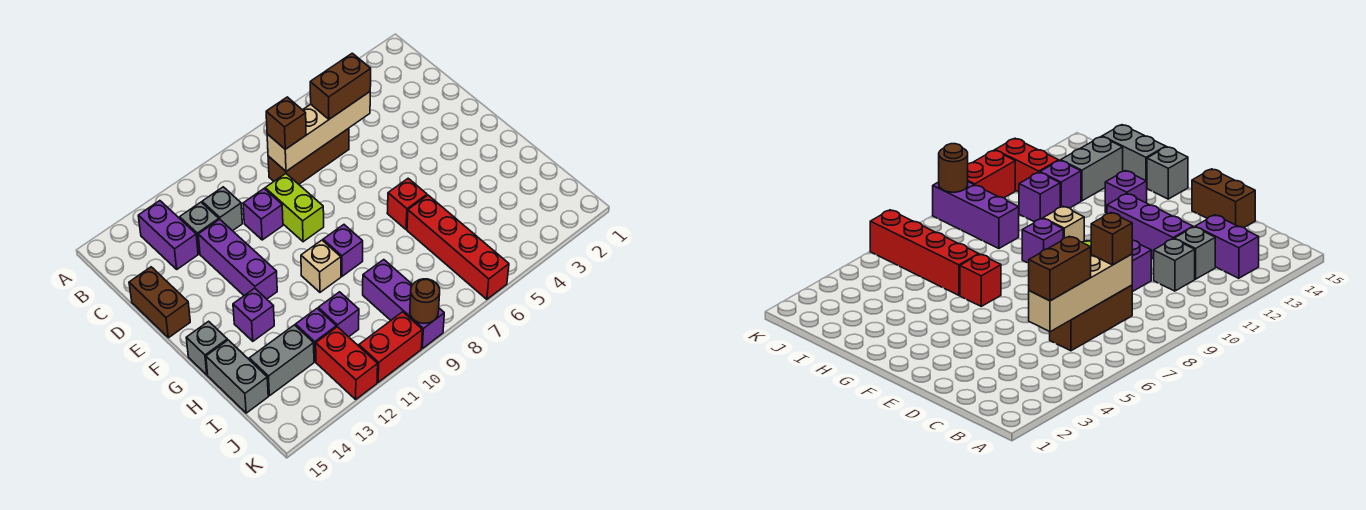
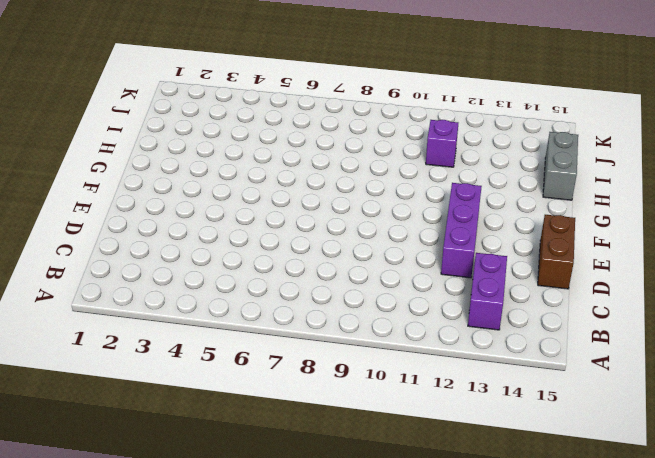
none -> brown 1x3 brick [268,128,349,184]
none -> grey 1x1 brick [202,187,242,231]
none -> grey 1x1 brick [180,202,219,254]

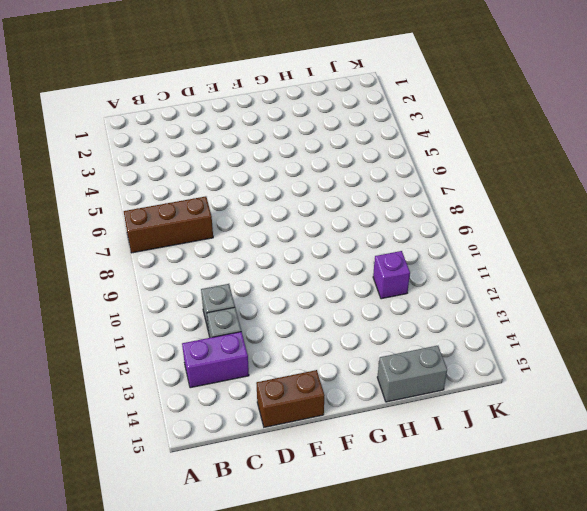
brown 1x3 brick [124,196,213,253] -> brown 1x3 brick turned to [268,128,349,184]
none -> lime 1x2 brick [265,174,324,242]
none -> purple 1x1 brick [243,189,283,240]
none -> purple 1x3 brick [198,219,277,299]

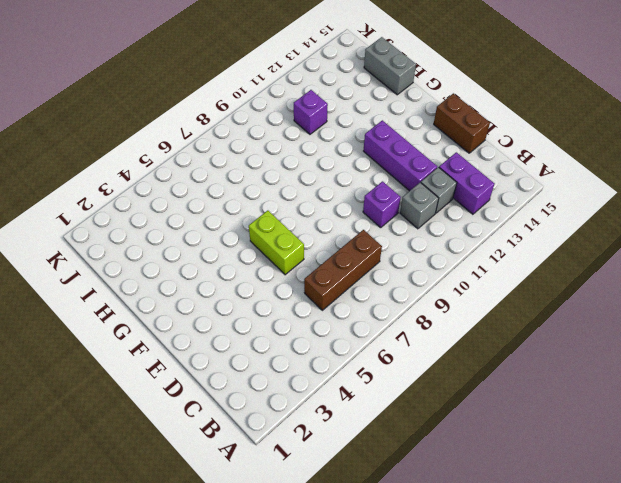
lime 1x2 brick [249,211,304,275] -> lime 1x2 brick moved to [265,174,324,242]
none -> red 1x1 brick [387,178,427,230]
none -> purple 1x1 brick [323,225,363,276]
none -> tan 1x1 brick [301,240,341,292]

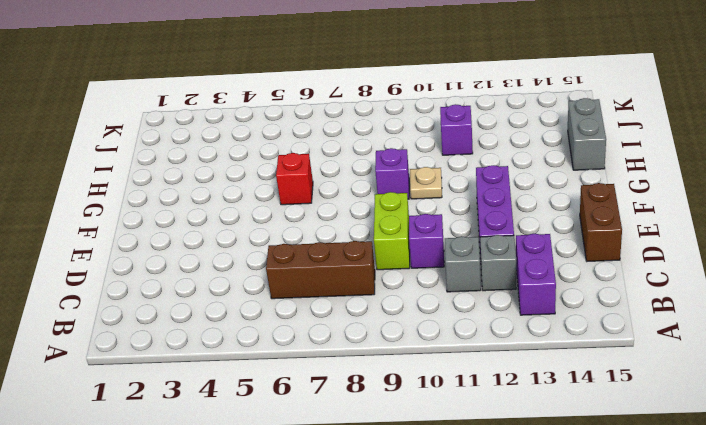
tan 1x1 plate [410,167,442,199] -> tan 1x1 brick [301,240,341,292]
none -> purple 1x1 brick [233,288,274,341]
none -> grey 1x1 brick [186,321,227,375]
none -> red 1x4 brick [407,195,509,299]

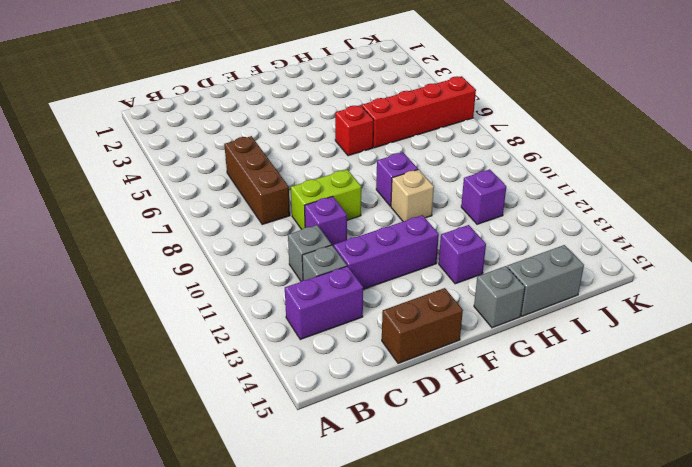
none -> purple 1x3 brick [363,260,444,349]
none -> purple 1x1 brick [296,308,336,362]
none -> grey 1x2 brick [249,325,314,396]

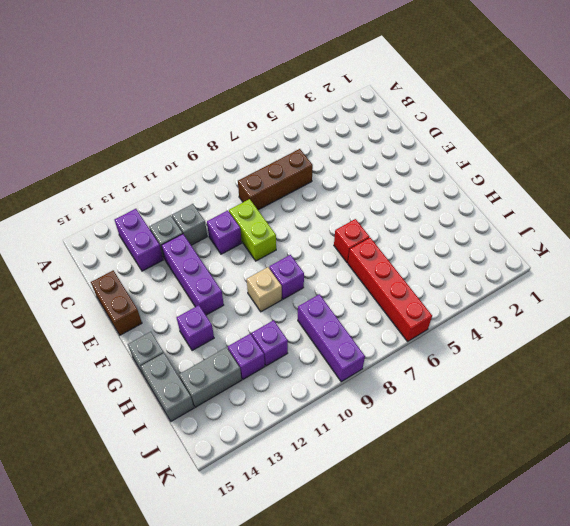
none -> red 1x2 brick [316,327,378,399]
none -> red 1x2 brick [359,312,422,382]
none -> tan 1x4 brick [267,92,370,171]

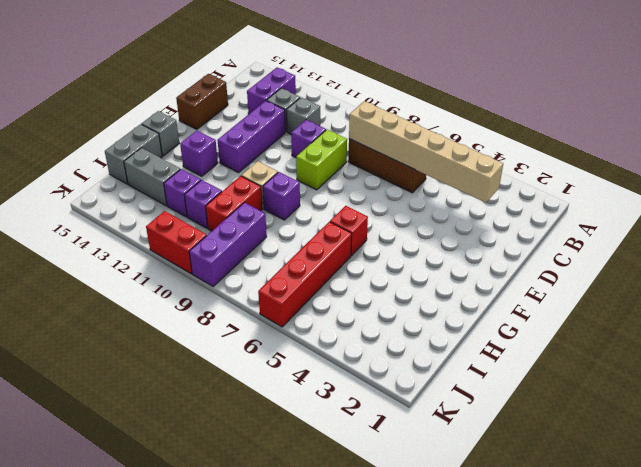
tan 1x6 brick [349,101,503,203] -> tan 1x4 brick [267,92,370,171]
red 1x2 brick [206,176,262,231] -> red 1x2 brick moved to [316,327,378,399]
none -> brown 1x1 round brick [410,279,440,323]
none -> brown 1x2 brick [310,53,371,119]
none -> brown 1x1 brick [266,97,306,149]

